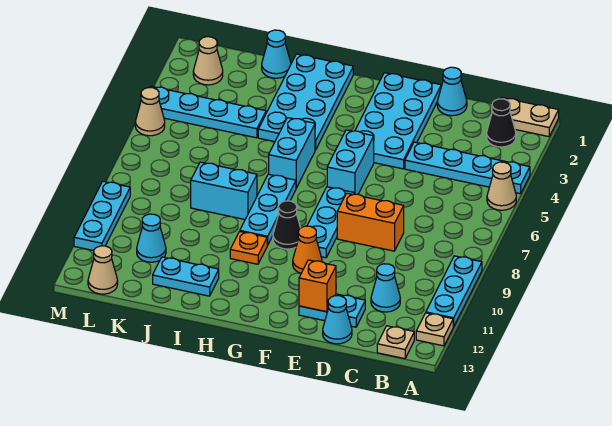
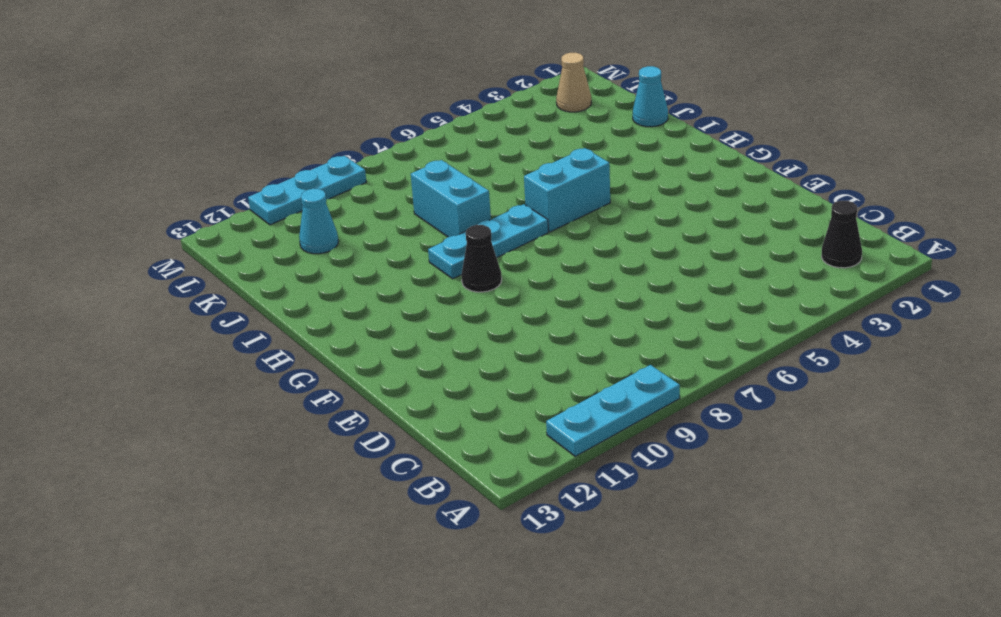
none -> tan 1x2 plate [501,98,559,137]
none -> cyan 1x4 plate [405,142,530,194]
none -> tan 1x1 cone [487,162,516,210]
none -> tan 1x1 plate [416,313,453,346]

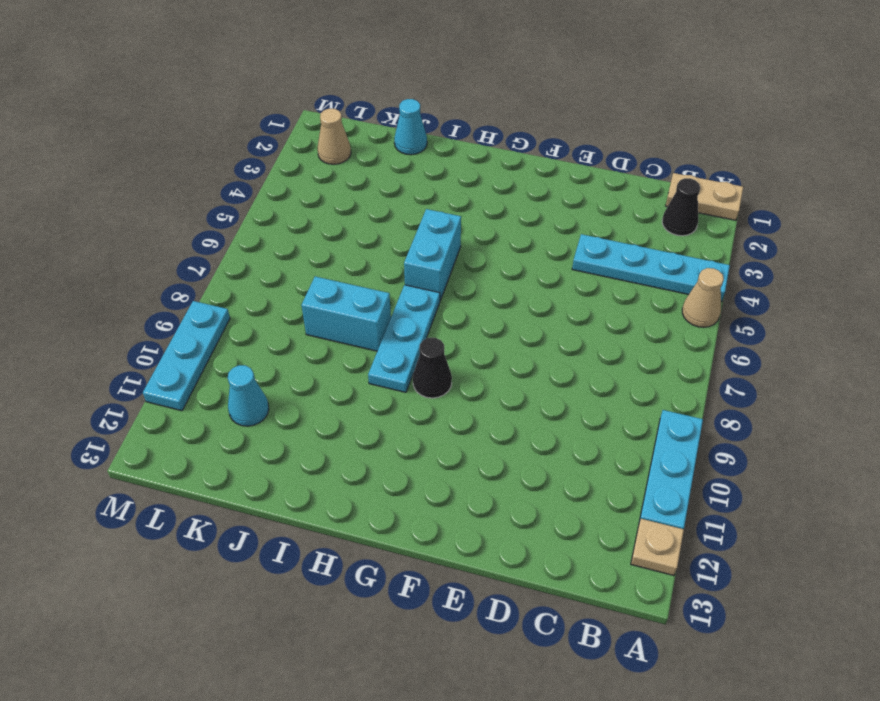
none -> tan 1x1 plate [377,326,414,359]
none -> cyan 1x1 cone [371,264,400,312]
none -> cyan 1x1 cone [437,67,467,116]
none -> orange 1x2 brick [337,193,404,251]

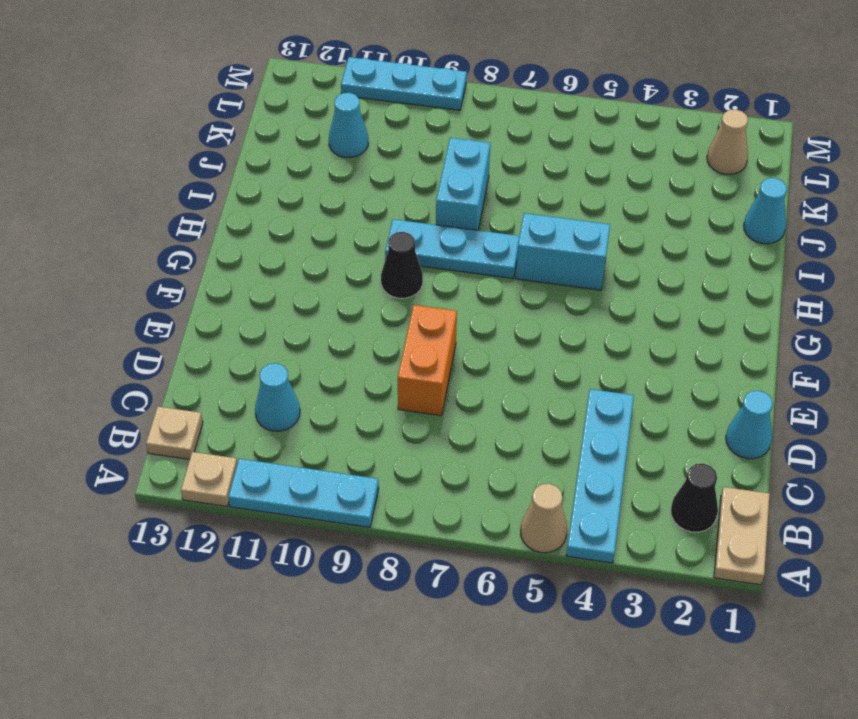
none -> cyan 1x2 plate [299,294,365,327]
none -> cyan 1x1 cone [323,296,352,344]
none -> cyan 2x4 plate [355,73,441,169]
none -> cyan 1x2 brick [327,130,374,194]

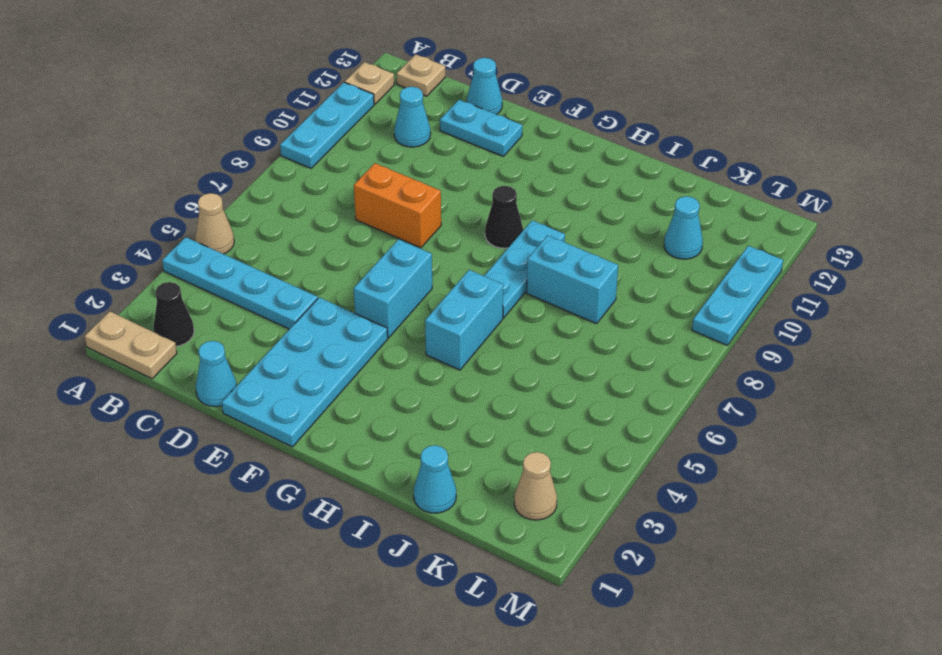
none -> cyan 1x3 plate [307,187,355,258]
none -> orange 1x1 cone [293,226,322,273]
none -> cyan 2x4 plate [258,54,353,150]
none -> orange 1x1 plate [230,231,267,264]

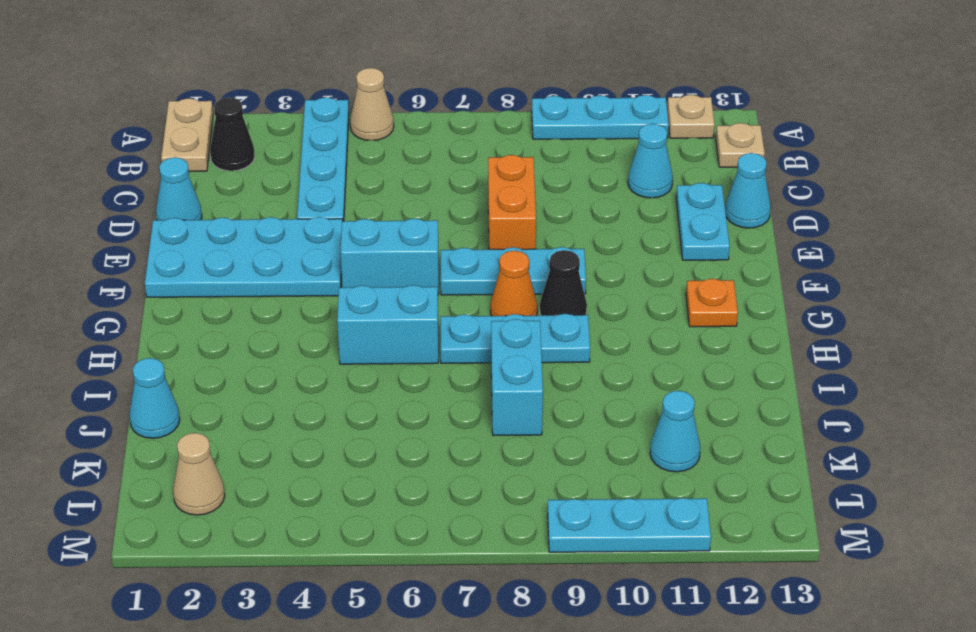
orange 1x1 cone [490,251,537,316] -> orange 1x1 cone moved to [293,226,322,273]
orange 1x1 plate [686,279,738,327] -> orange 1x1 plate moved to [230,231,267,264]
none -> cyan 2x4 plate [258,54,353,150]
none -> cyan 1x2 plate [153,257,219,296]
none -> cyan 1x4 plate [150,86,266,138]
none -> tan 1x1 cone [88,246,118,294]

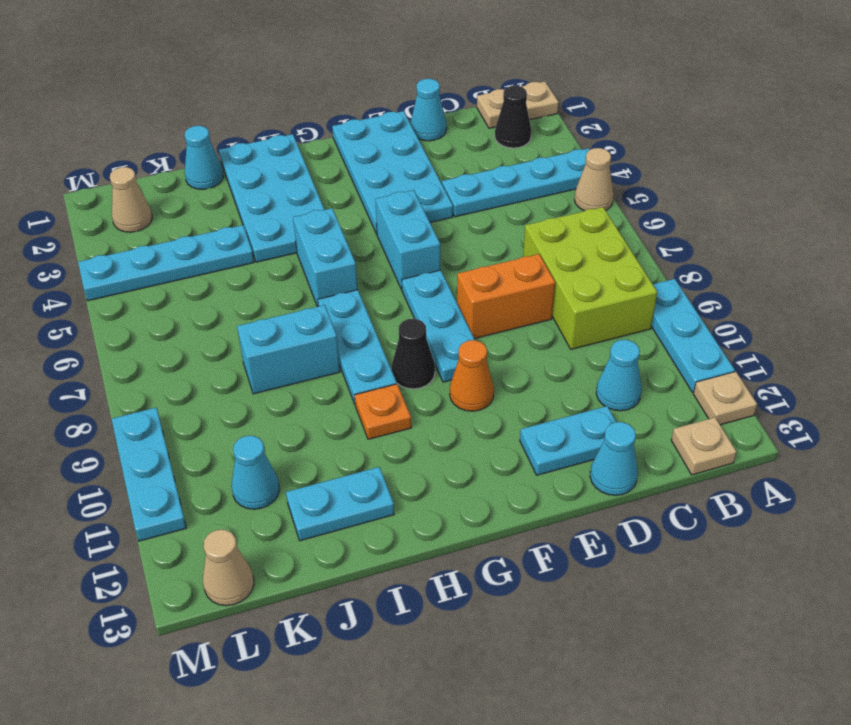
lime 2x3 brick [523,207,657,349] -> none
none -> tan 1x1 cone [135,88,165,136]
none -> orange 1x1 brick [299,260,336,312]

